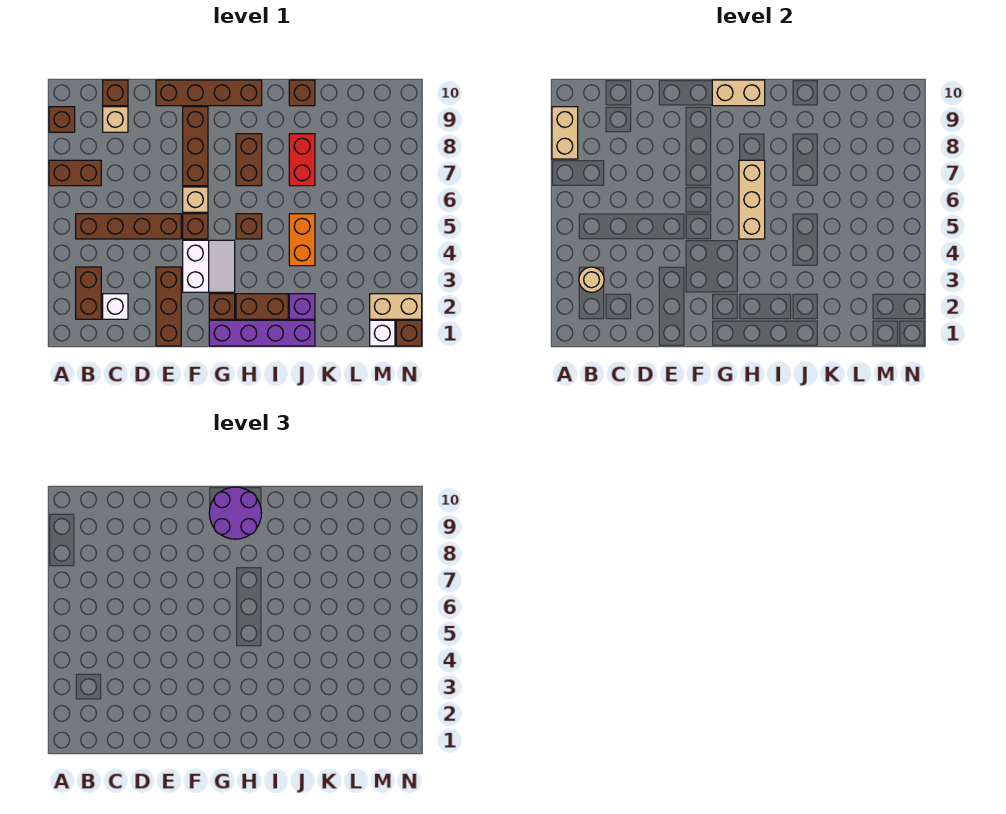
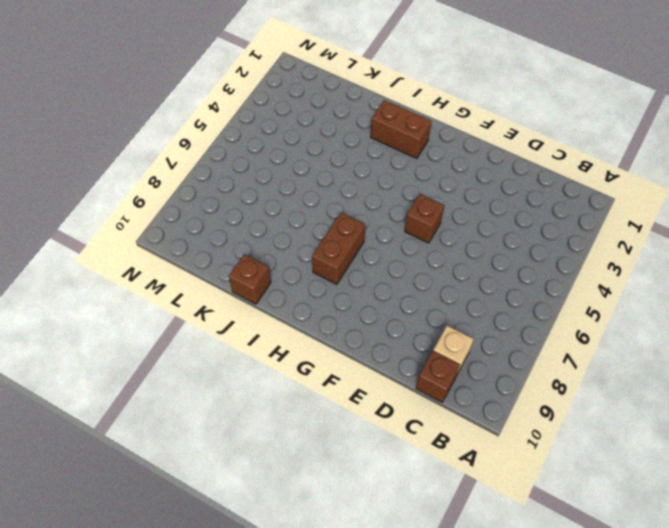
none -> brown 1x2 brick [49,160,101,186]
none -> brown 1x1 brick [49,107,75,132]
none -> brown 1x2 brick [76,267,101,319]
none -> brown 1x4 brick [76,214,181,239]

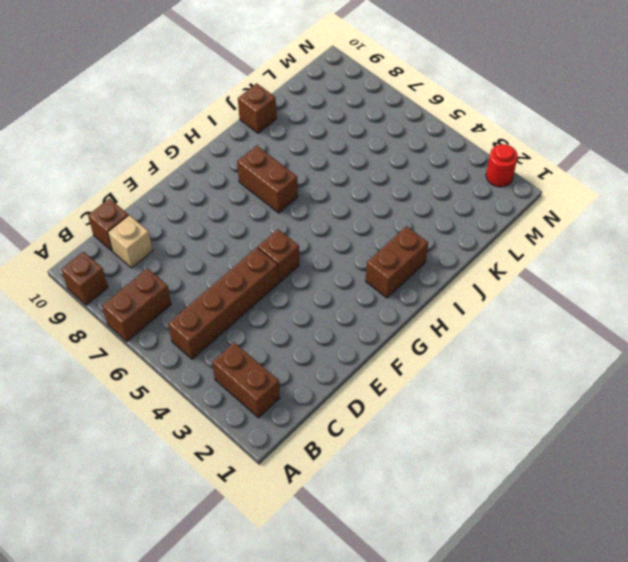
red 1x1 round brick [486,144,518,187] -> tan 1x2 brick [370,294,422,319]
none -> white 1x1 brick [103,294,128,319]
none -> brown 1x3 brick [156,267,181,346]
none -> brown 1x4 brick [156,80,262,106]
none -> white 2x2 slope [183,240,235,292]

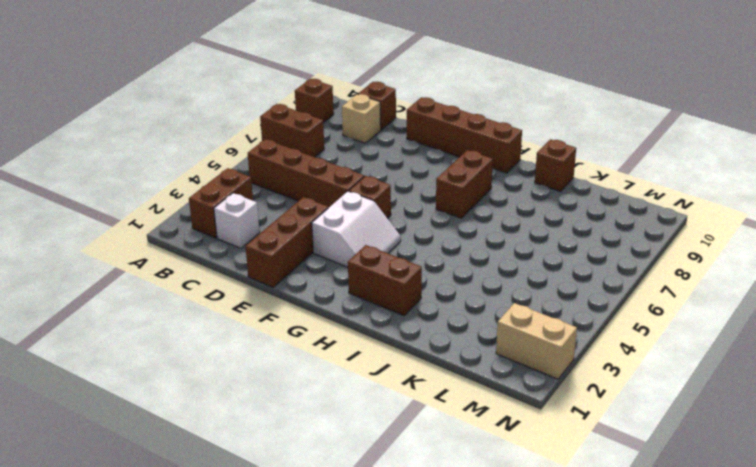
none -> tan 1x1 brick [183,187,208,212]
none -> brown 1x3 brick [183,107,208,186]
none -> purple 1x4 brick [209,320,315,346]
none -> brown 1x1 brick [209,294,235,319]

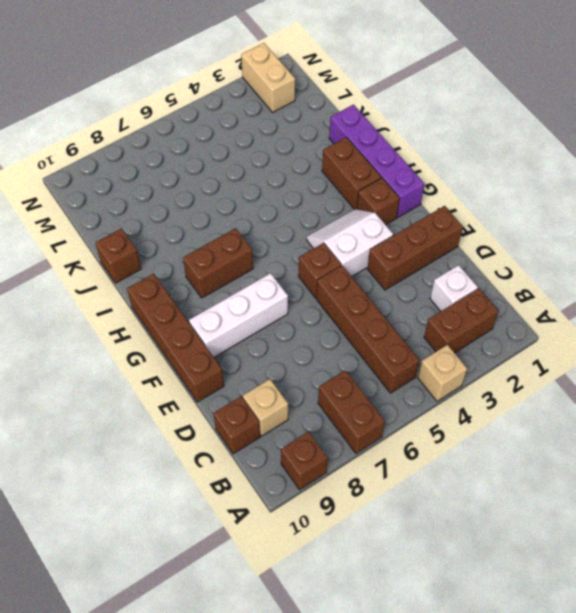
tan 1x1 brick [418,345,467,401] -> tan 1x1 brick moved to [183,187,208,212]
white 1x3 brick [189,273,288,357] -> brown 1x3 brick [183,107,208,186]
none -> brown 1x1 brick [236,214,262,239]
none -> purple 1x1 brick [289,294,315,319]
none -> orange 1x2 brick [289,214,315,266]
none -> red 1x2 brick [289,134,315,186]

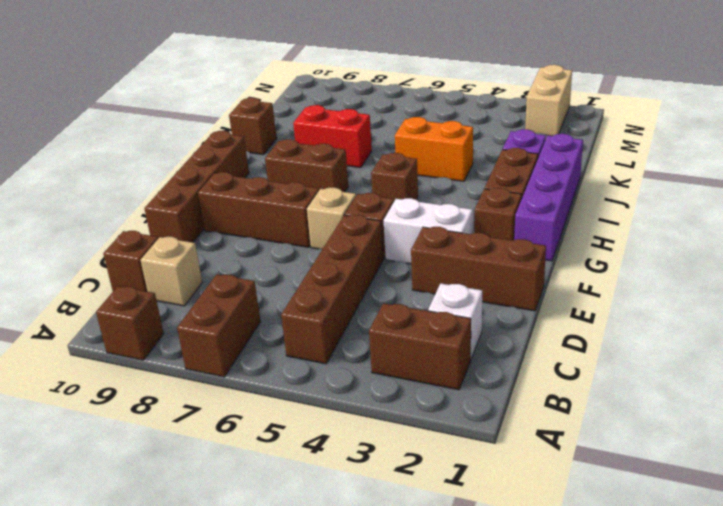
none -> white 1x1 brick [370,320,395,346]
none -> brown 1x1 brick [396,320,422,346]
none -> tan 1x2 brick [552,107,578,159]
none -> tan 1x1 round brick [579,267,604,292]

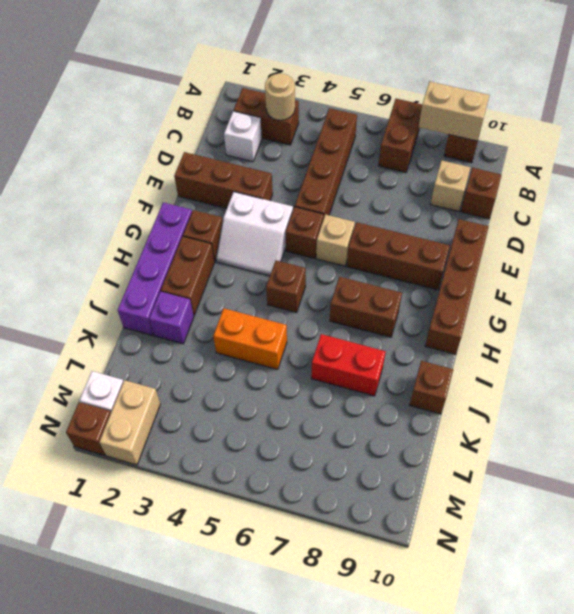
none -> tan 1x2 brick [712,80,765,106]
none -> tan 1x3 brick [739,160,765,239]
none -> purple 2x2 round brick [209,487,261,539]

